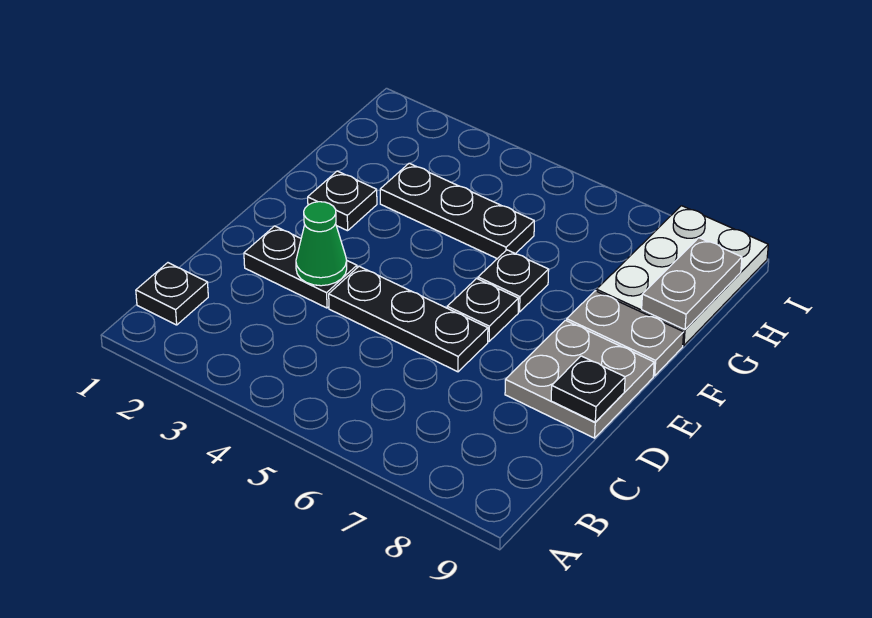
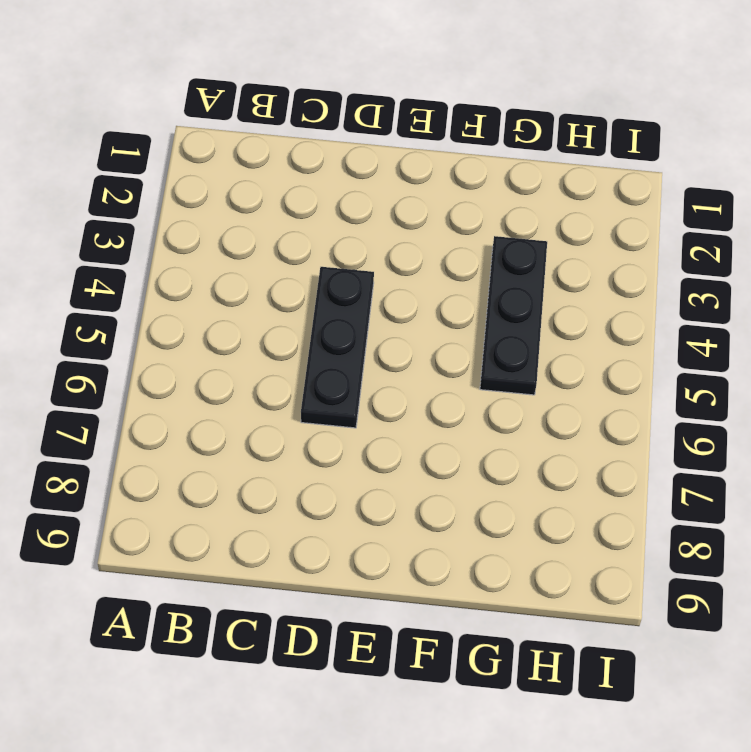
none -> black 1x1 plate [136,263,208,325]
none -> black 1x2 plate [244,226,357,308]
none -> grey 2x2 plate [505,320,654,438]

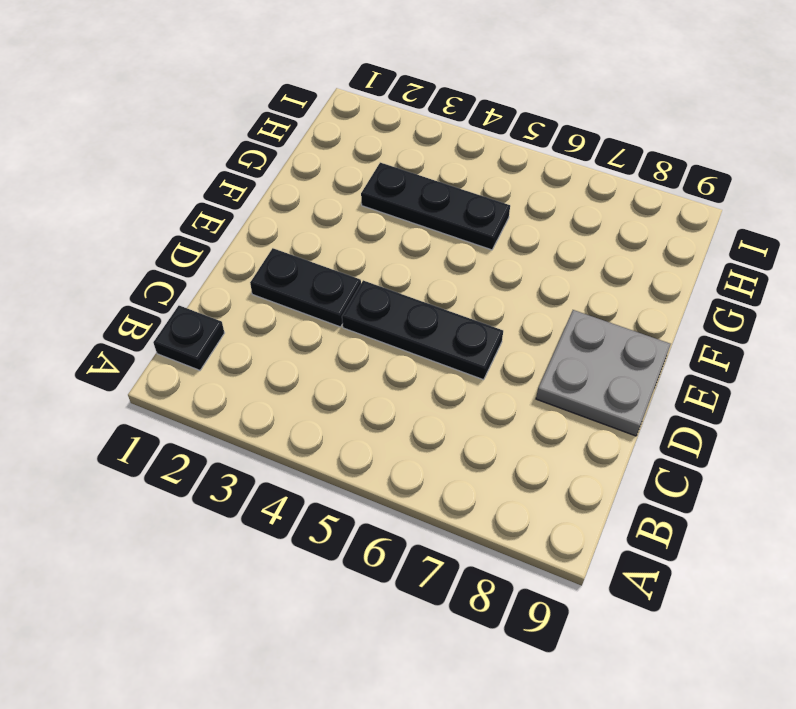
none -> black 1x1 plate [447,279,519,341]
none -> black 1x1 plate [308,171,377,231]
none -> black 1x1 plate [478,250,549,312]

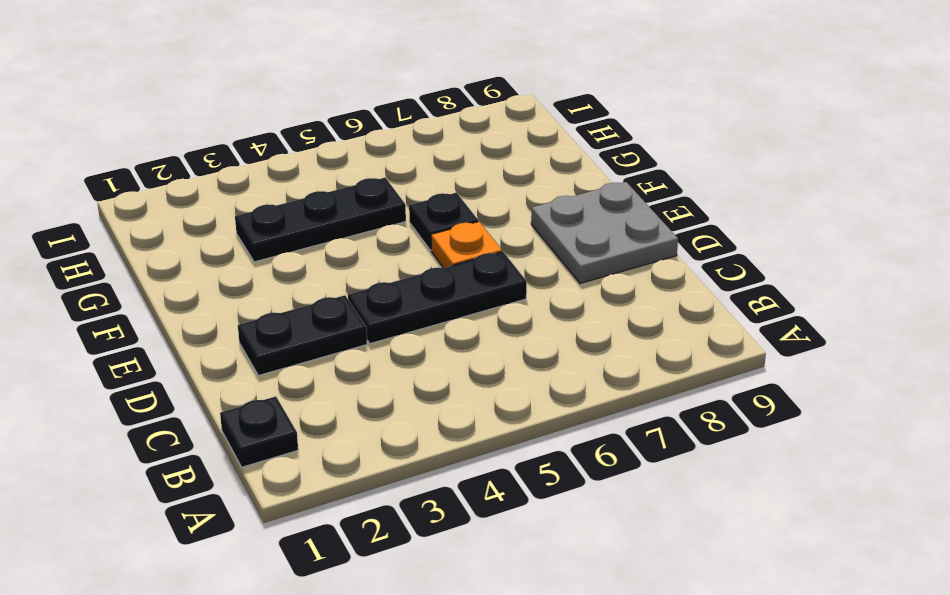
orange 1x1 plate [431,221,502,268] -> black 1x1 plate [447,279,519,341]
none -> black 1x1 plate [308,171,377,231]
none -> grey 1x2 plate [567,291,684,376]
none -> white 2x3 plate [596,206,768,346]

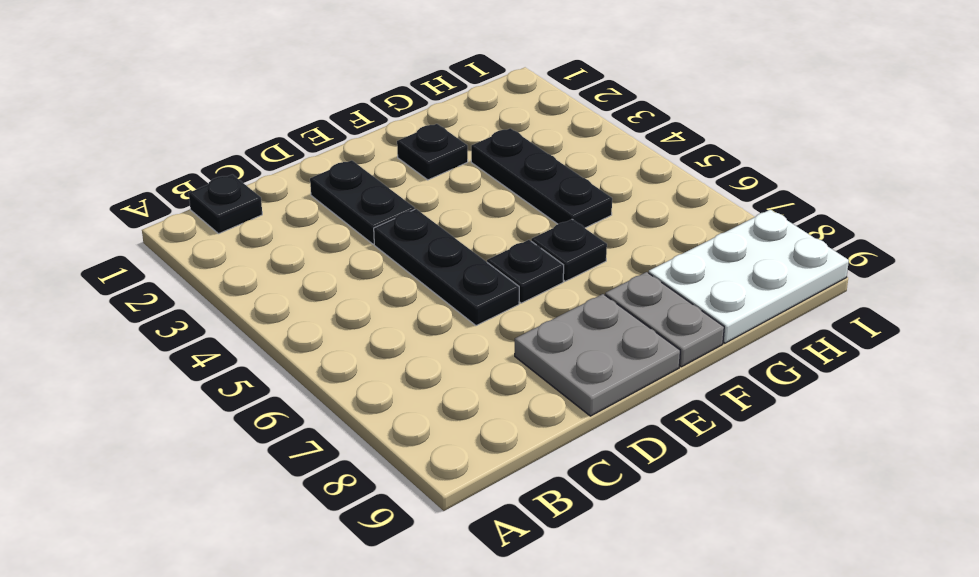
none -> green 1x1 cone [296,202,347,286]
none -> black 1x1 plate [551,356,625,422]
none -> grey 1x2 plate [642,238,742,330]

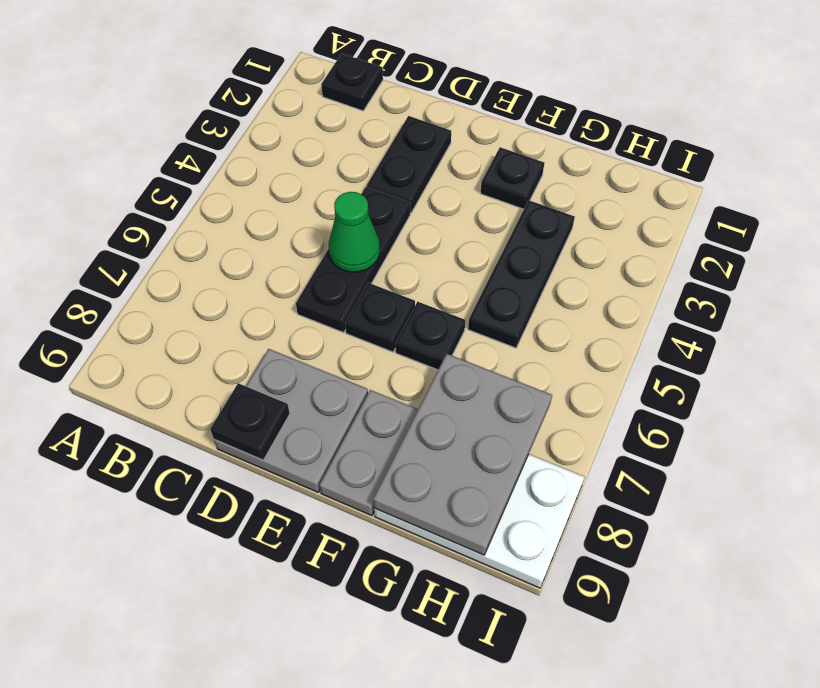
green 1x1 cone [329,192,380,272] -> green 1x1 cone moved to [296,202,347,286]
grey 2x3 plate [373,354,552,555] -> grey 1x2 plate [642,238,742,330]

